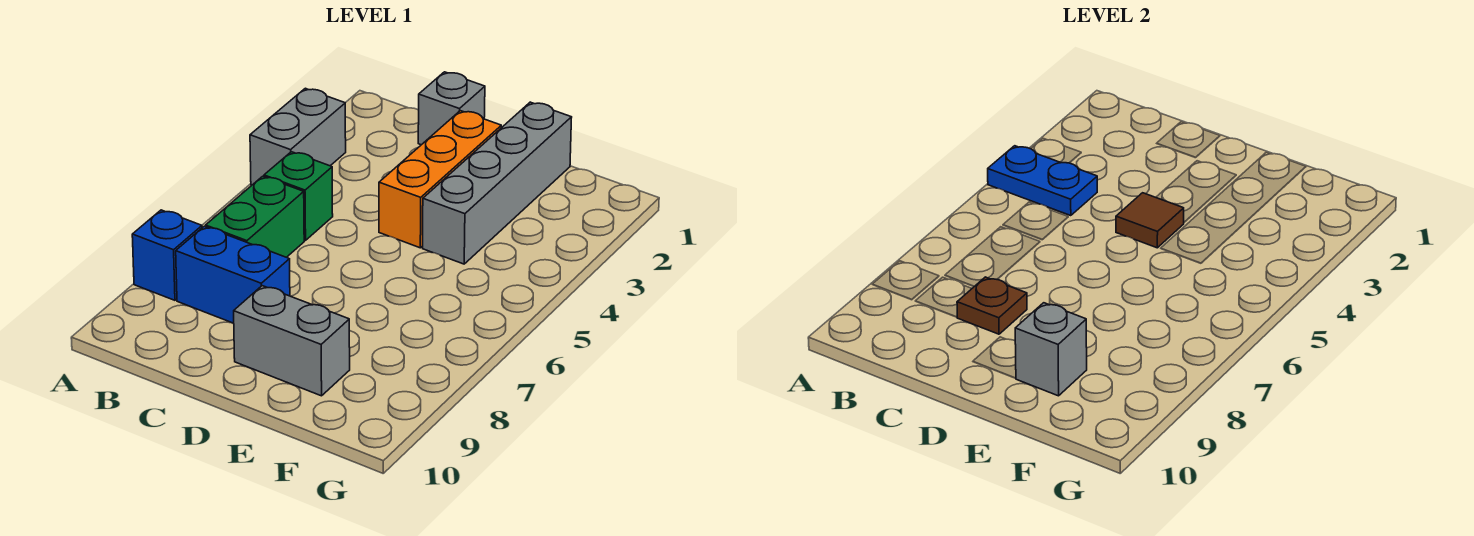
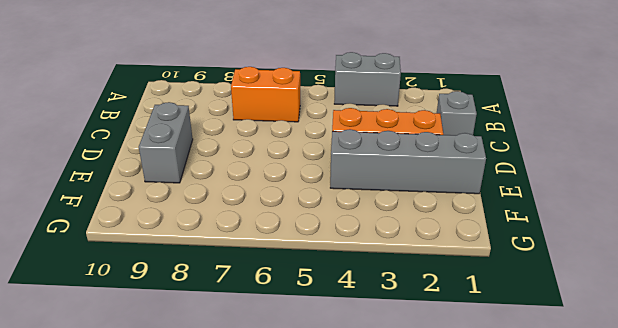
orange 1x2 brick [231,67,300,122] -> green 1x2 brick [206,176,304,257]
none -> blue 1x1 brick [132,210,202,300]
none -> green 1x1 brick [264,152,333,240]
none -> blue 1x2 brick [176,226,290,323]

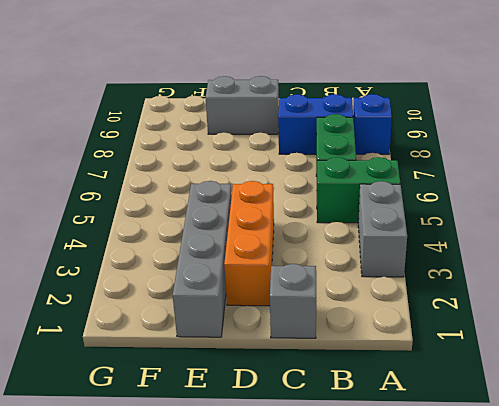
green 1x2 brick [317,157,401,223] -> green 1x1 brick [264,152,333,240]
none -> blue 1x2 plate [988,146,1097,216]
none -> brown 1x1 plate [957,277,1027,334]
none -> brown 1x1 tile [1116,193,1184,248]

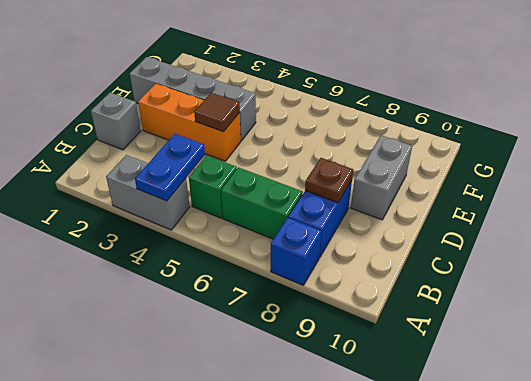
none -> grey 1x1 brick [1015,303,1087,396]

